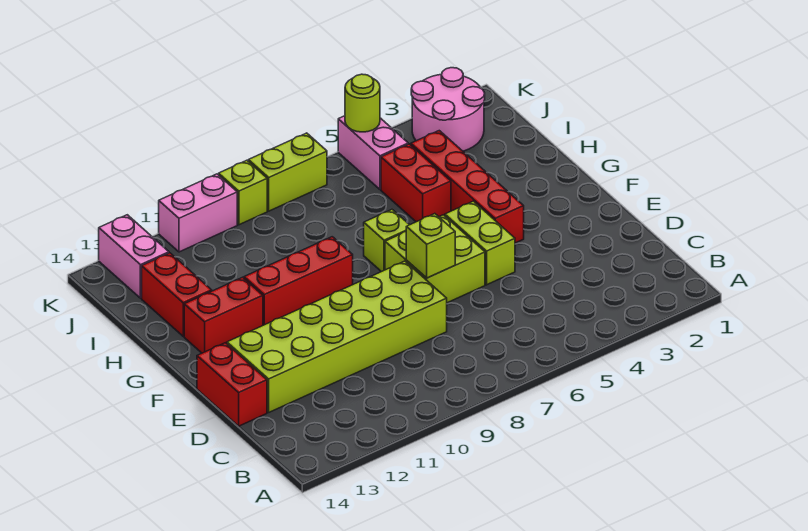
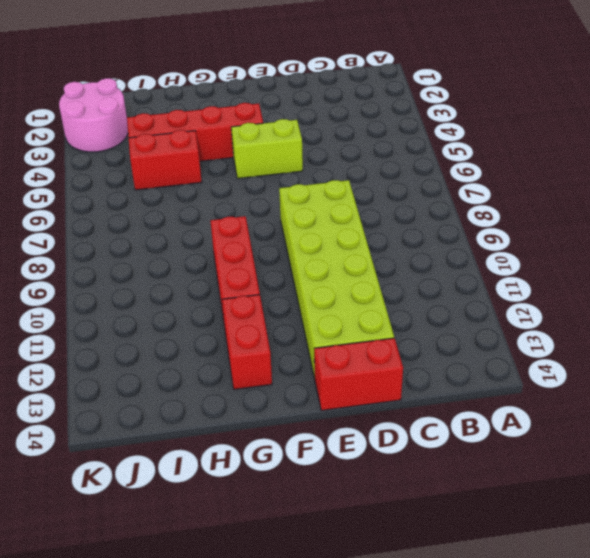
none -> lime 2x2 brick [385,215,485,303]
none -> lime 1x1 brick [364,210,409,272]
none -> red 1x2 brick [142,253,212,336]

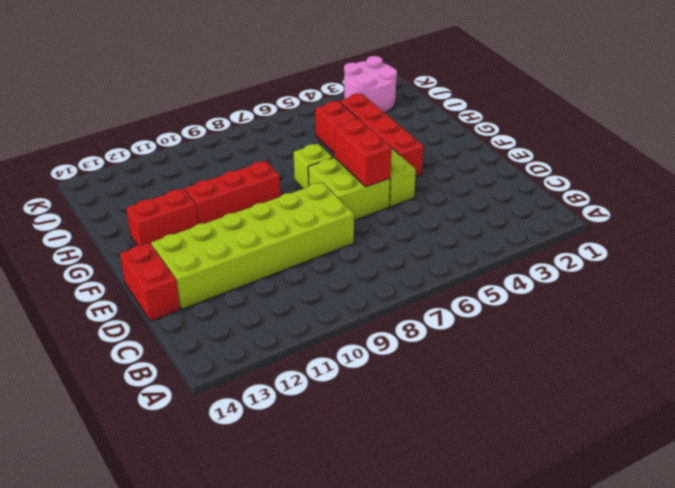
red 1x2 brick [334,119,392,187] -> red 1x2 brick moved to [142,253,212,336]
none -> pink 1x2 brick [338,116,408,189]
none -> pink 1x2 brick [99,215,169,298]
none -> lime 1x2 brick [248,133,327,211]

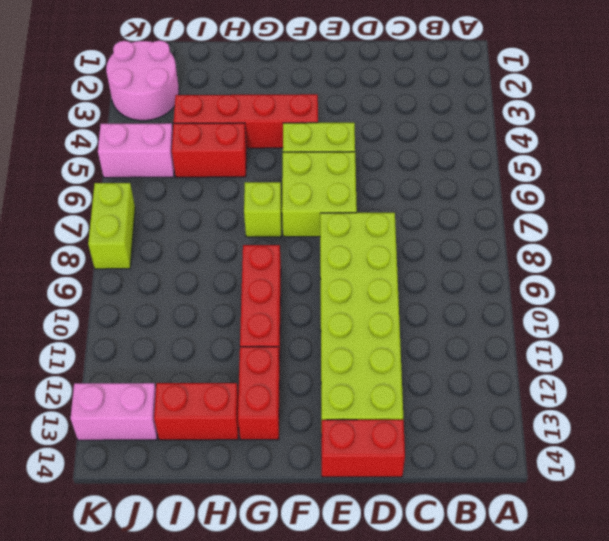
none -> lime 1x1 brick [219,160,267,225]
none -> pink 1x2 brick [159,174,237,252]
none -> lime 1x1 brick [406,214,455,278]

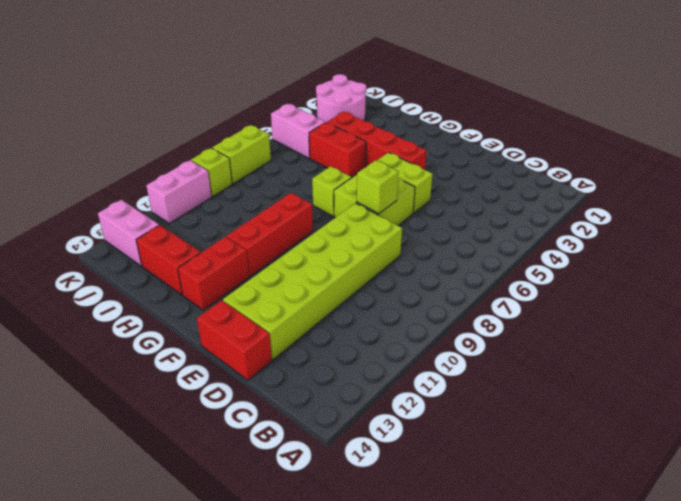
none -> lime 1x1 round brick [345,74,380,132]

